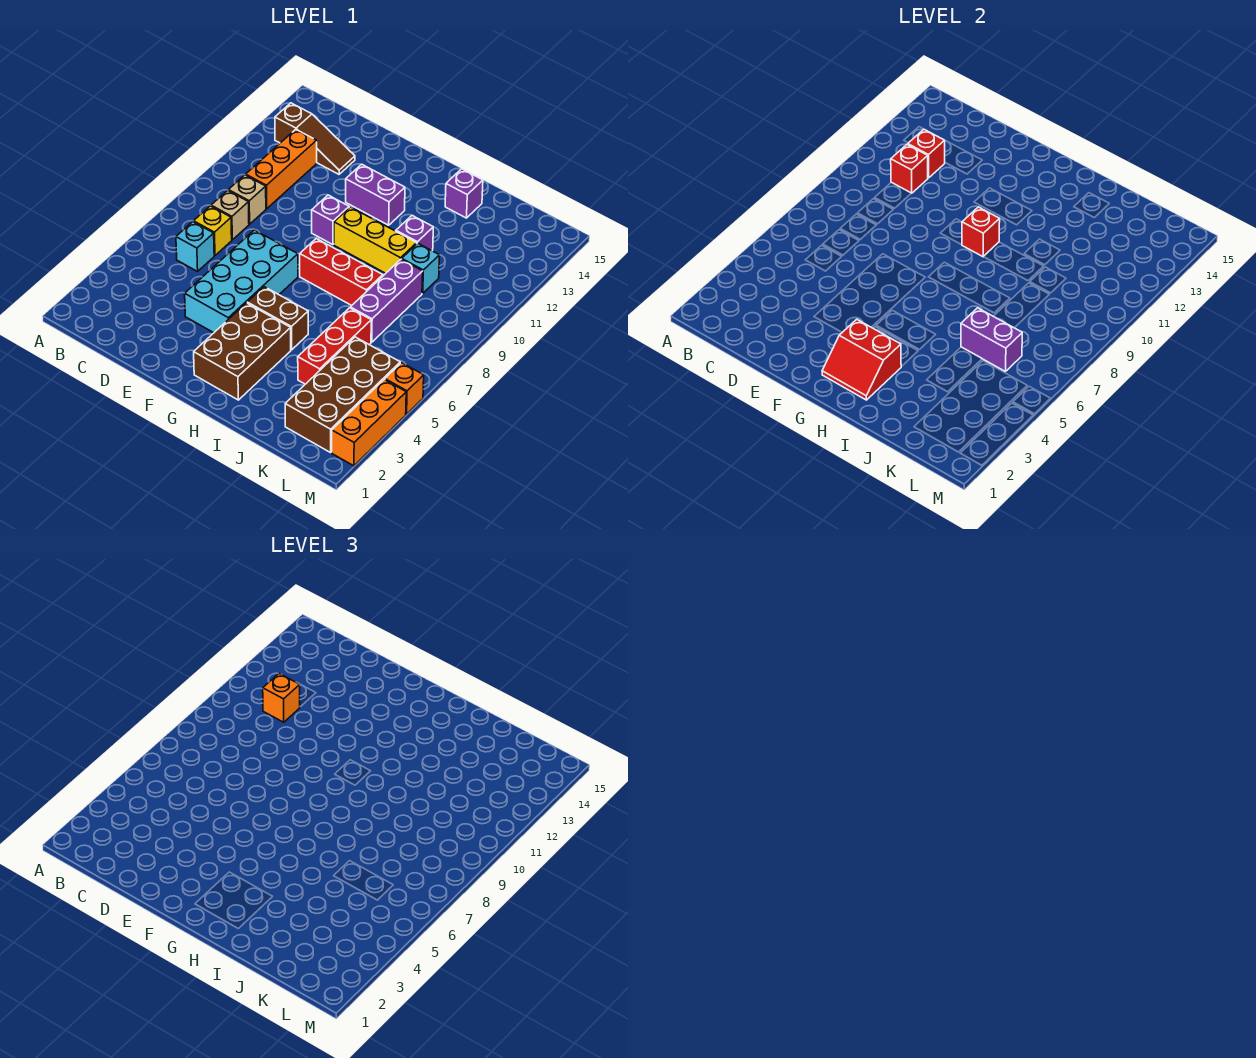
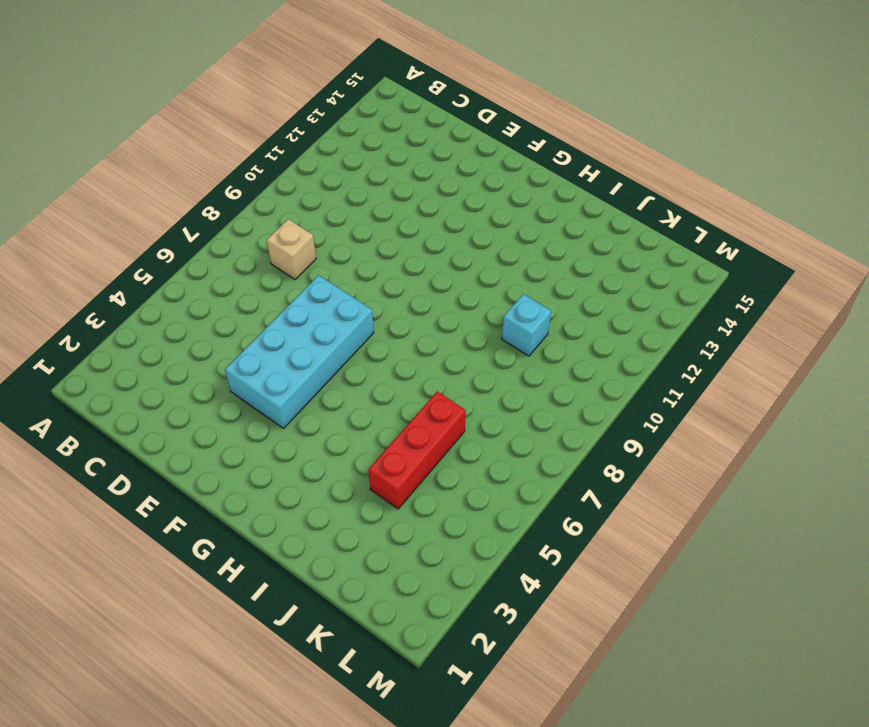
none -> brown 1x3 slope [275,103,355,174]
none -> cyan 1x1 brick [176,222,214,271]
none -> yellow 1x1 brick [194,206,232,255]

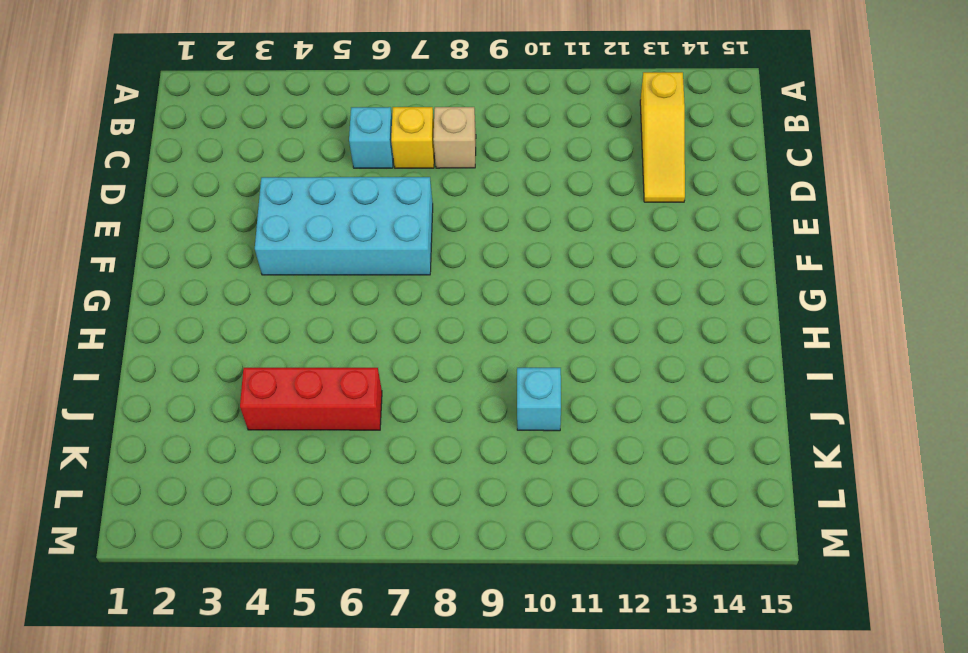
yellow 1x3 slope [640,72,685,202] -> brown 1x3 slope [275,103,355,174]
none -> tan 1x1 brick [228,175,266,224]
none -> orange 1x3 brick [246,129,317,209]
none -> purple 1x1 brick [312,195,349,245]

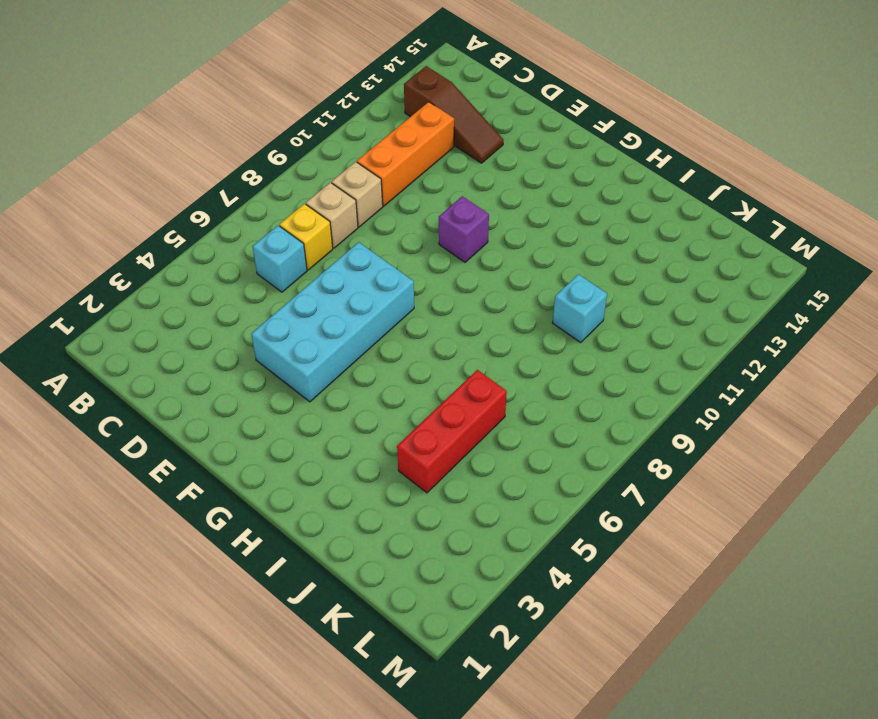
none -> purple 1x2 brick [346,164,405,225]
none -> brown 2x3 brick [194,303,291,400]
none -> brown 1x2 brick [247,287,308,350]

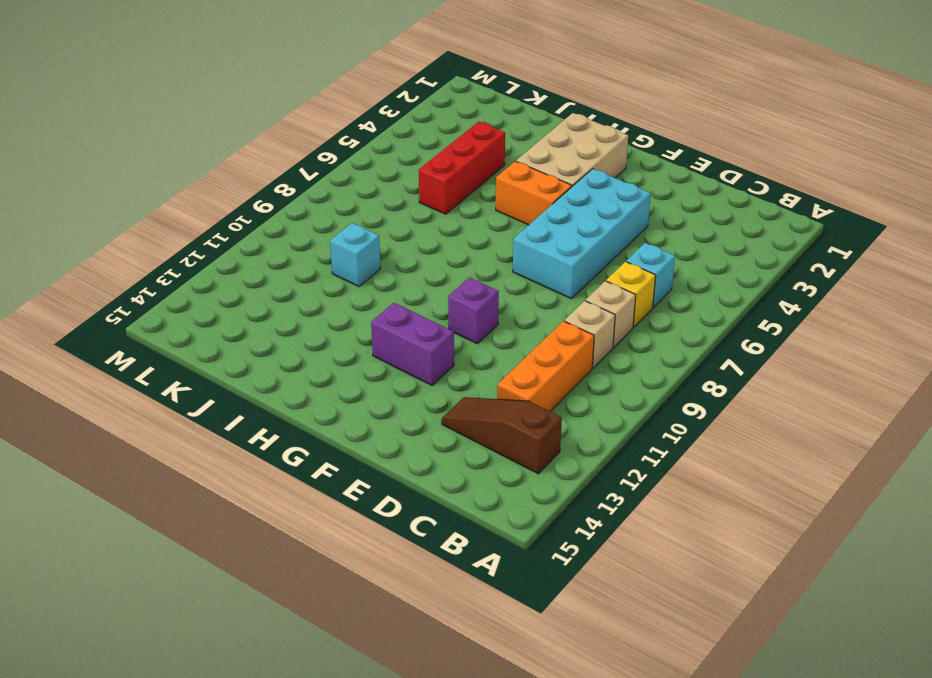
tan 2x3 brick [516,113,628,186] -> brown 2x3 brick [194,303,291,400]
orange 1x2 brick [496,161,572,225] -> brown 1x2 brick [247,287,308,350]
none -> red 1x3 brick [300,239,383,305]
none -> yellow 1x3 brick [334,207,417,273]
none -> purple 1x1 brick [396,216,433,251]

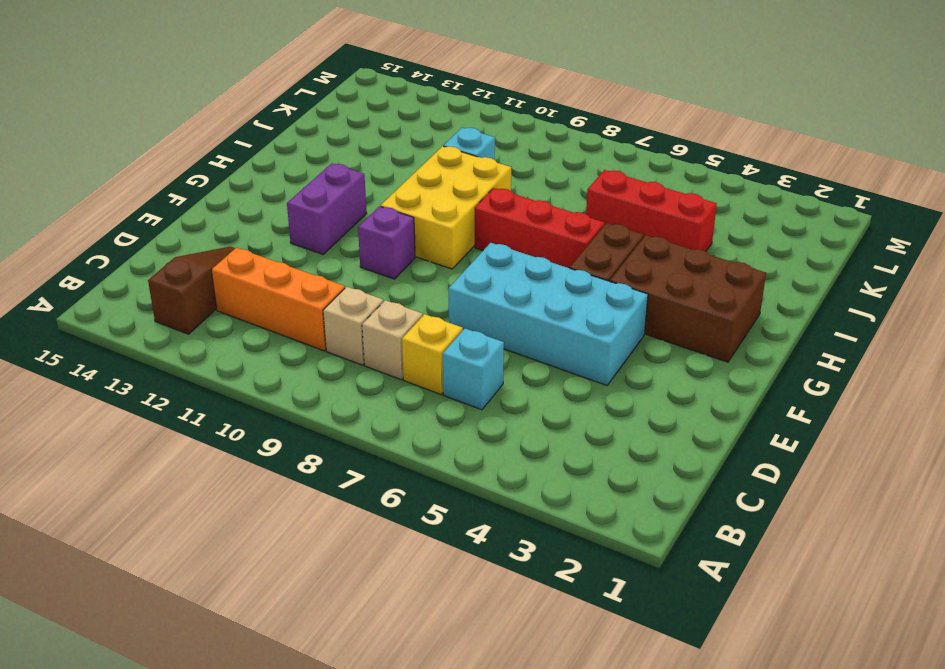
yellow 2x3 brick [381,146,511,269] -> yellow 1x3 brick [334,207,417,273]
red 1x3 brick [475,188,605,268] -> red 1x3 brick turned to [300,239,383,305]
none -> purple 1x1 brick [396,216,433,251]
none -> purple 1x1 brick [445,169,483,218]
none -> purple 1x3 brick [350,259,423,342]

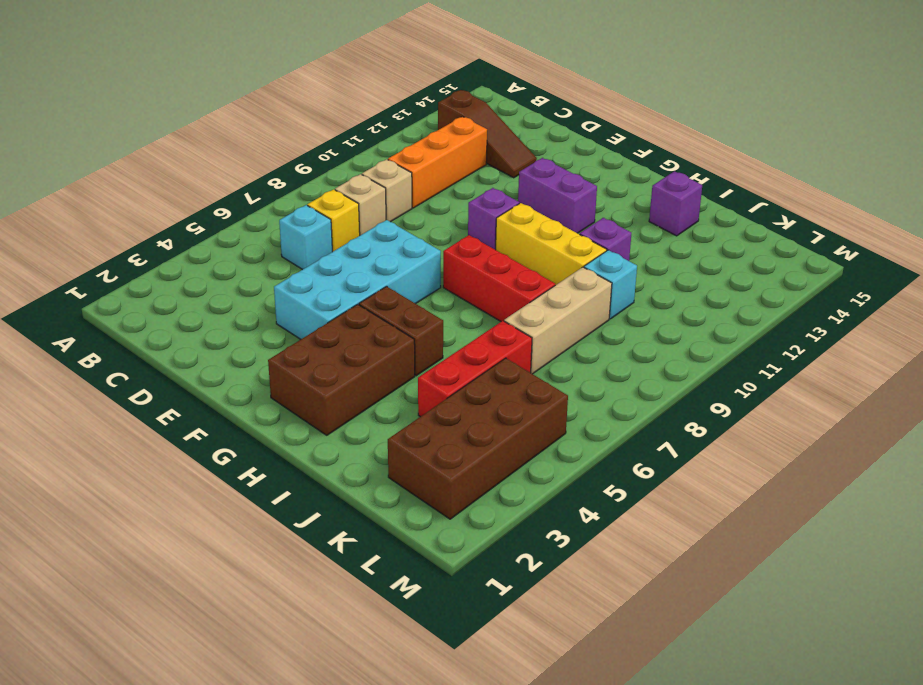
tan 1x3 brick [504,267,612,374] -> purple 1x3 brick [350,259,423,342]
none -> orange 1x3 brick [332,380,406,466]
none -> orange 1x1 brick [385,363,424,414]
none -> red 1x1 brick [891,144,928,193]

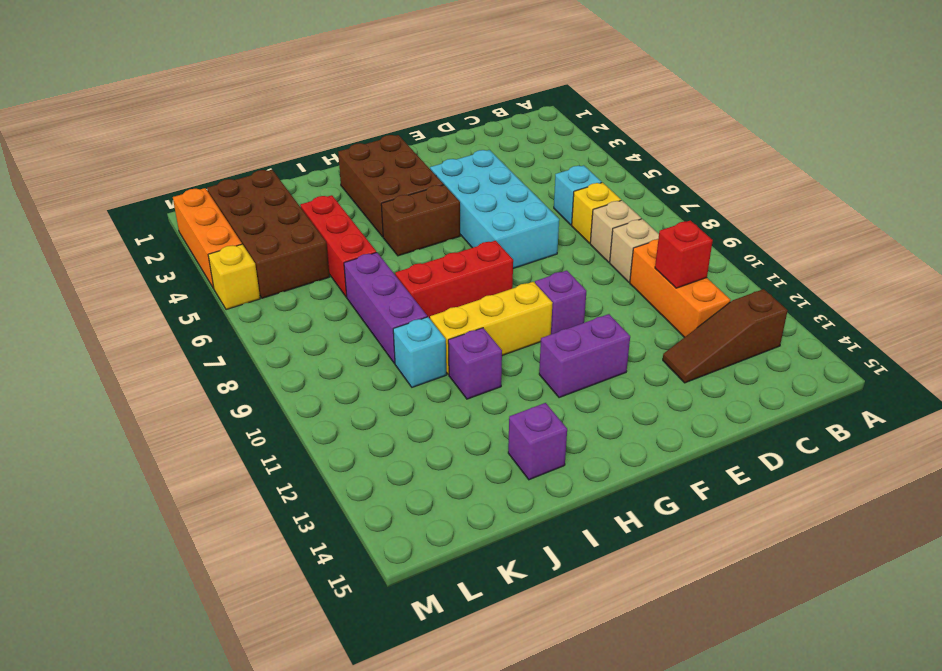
yellow 1x1 brick [208,244,260,310] -> orange 1x1 brick [385,363,424,414]
none -> red 1x1 brick [908,129,945,178]
none -> red 2x2 slope [822,319,901,400]
none -> red 1x1 brick [962,207,1000,257]

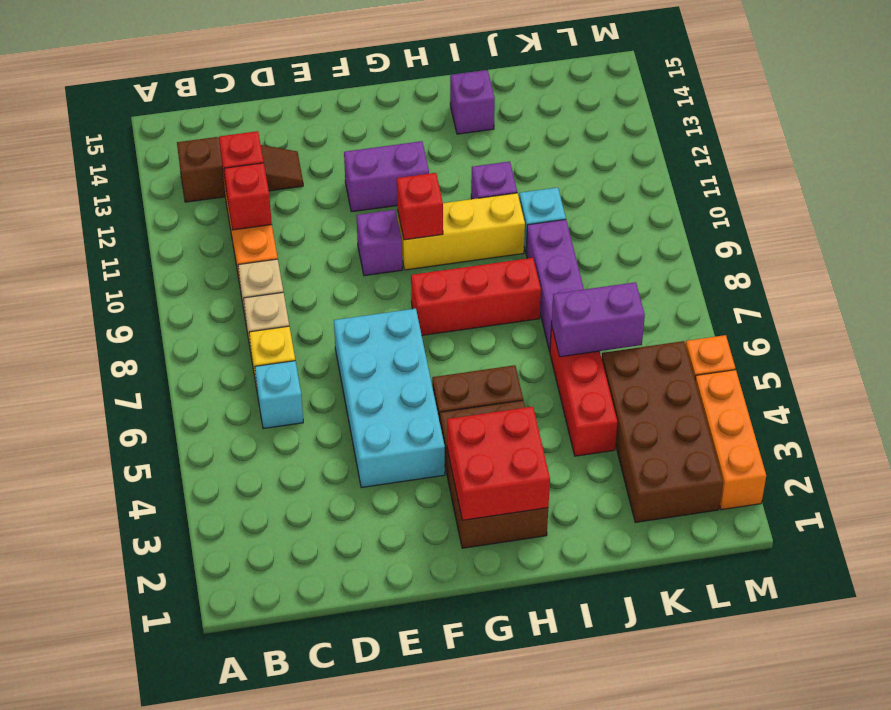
red 2x2 brick [447,407,550,520] -> red 2x2 slope [822,319,901,400]
none -> orange 1x1 brick [263,674,300,722]

